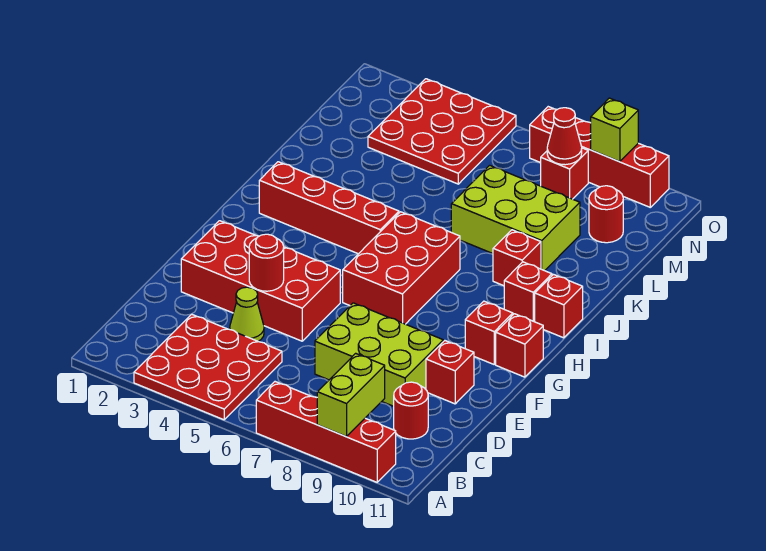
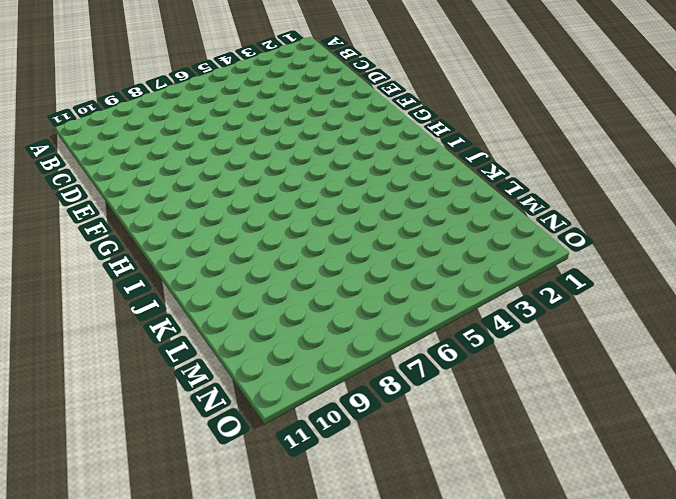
none -> red 3x3 plate [134,314,282,420]
none -> red 1x4 brick [256,382,396,482]
none -> red 1x1 round brick [394,382,428,439]

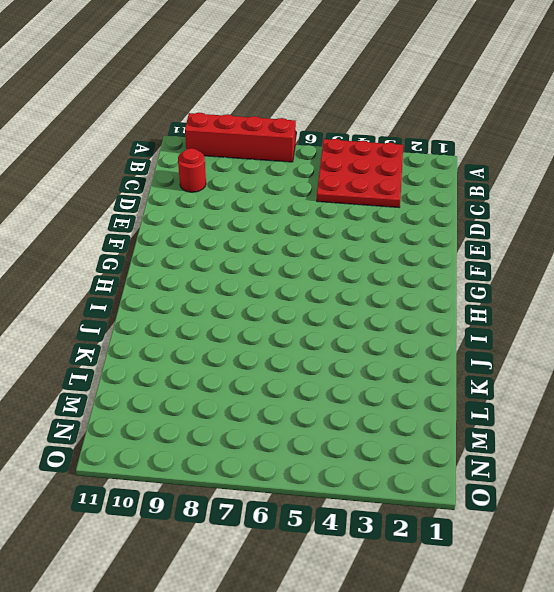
none -> lime 1x1 cone [230,287,264,341]
none -> lime 2x3 brick [315,303,443,406]
none -> red 2x4 brick [181,221,340,341]

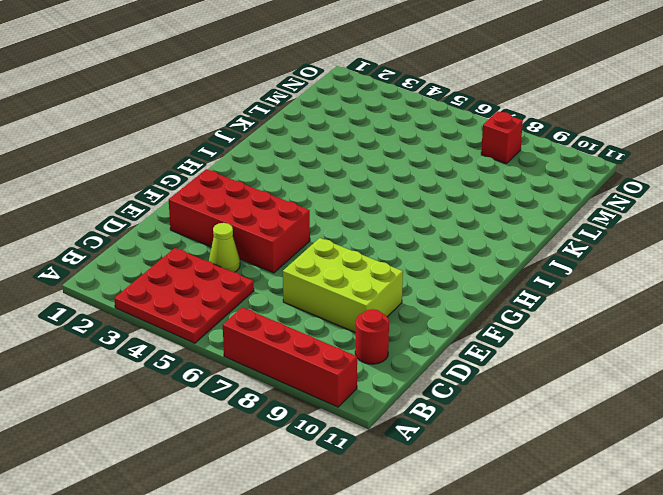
none -> red 1x1 brick [426,341,474,404]
none -> red 2x3 brick [343,212,460,324]
none -> red 1x1 brick [465,301,513,364]

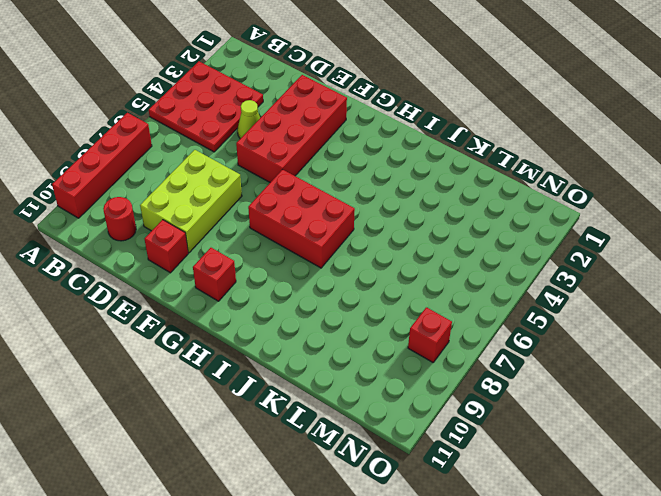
none -> red 1x1 brick [496,314,543,377]
none -> red 1x4 brick [259,162,399,254]
none -> red 1x1 brick [504,262,552,322]

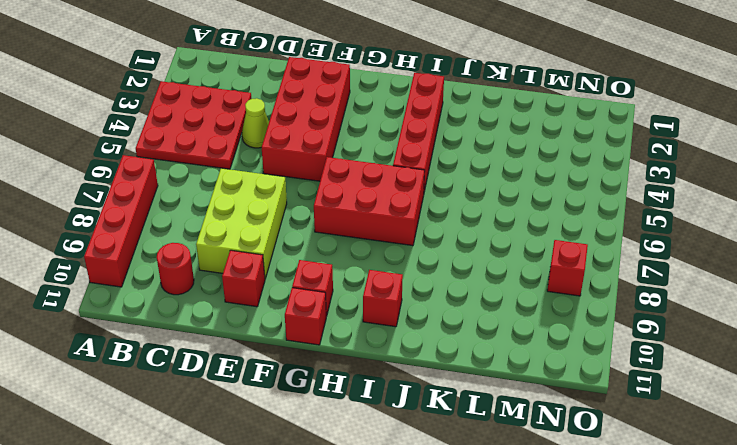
none -> red 1x1 brick [535,275,583,338]
none -> red 1x1 brick [493,230,541,286]
none -> lime 2x3 brick [451,165,580,271]

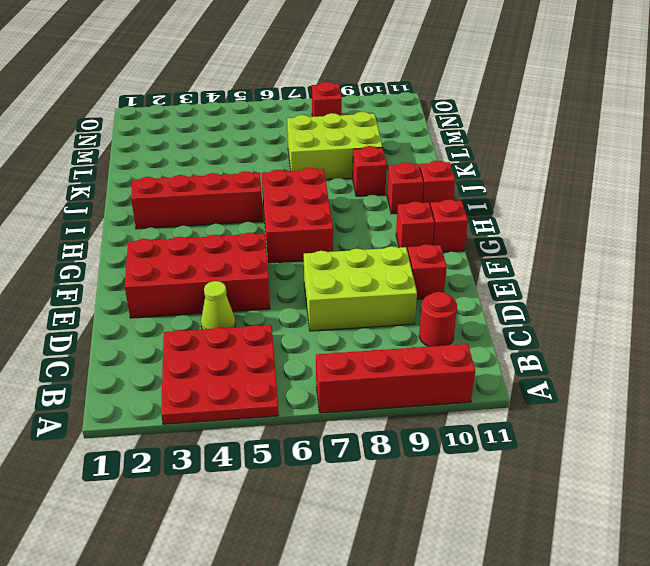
none -> red 3x3 plate [368,79,516,184]
none -> red 1x1 round brick [589,186,623,243]
none -> red 1x4 brick [530,107,669,207]

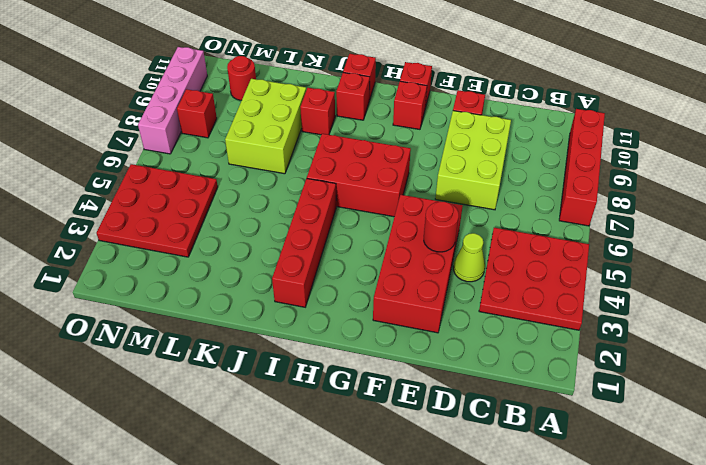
pink 1x4 brick [138,47,207,154] -> red 1x4 brick [530,107,669,207]
none -> red 1x1 round brick [394,382,428,439]
none -> lime 1x2 brick [317,353,385,437]
none -> red 1x1 cone [547,108,582,165]

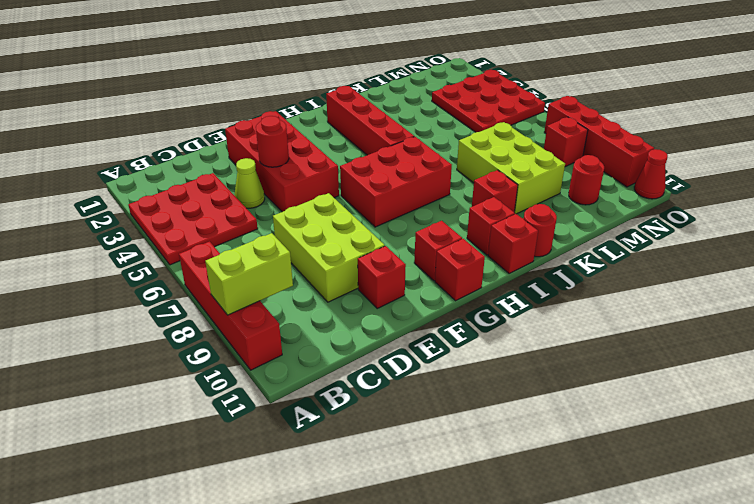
red 1x1 round brick [524,204,557,257] -> red 1x1 round brick moved to [394,382,428,439]
red 1x1 cone [634,149,668,199] -> red 1x1 cone moved to [547,108,582,165]
none -> lime 1x1 brick [591,98,638,162]

